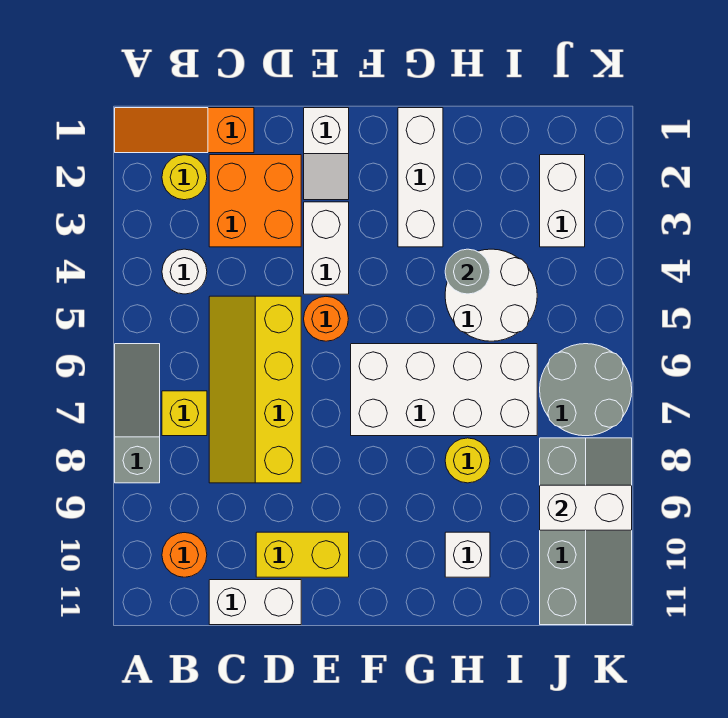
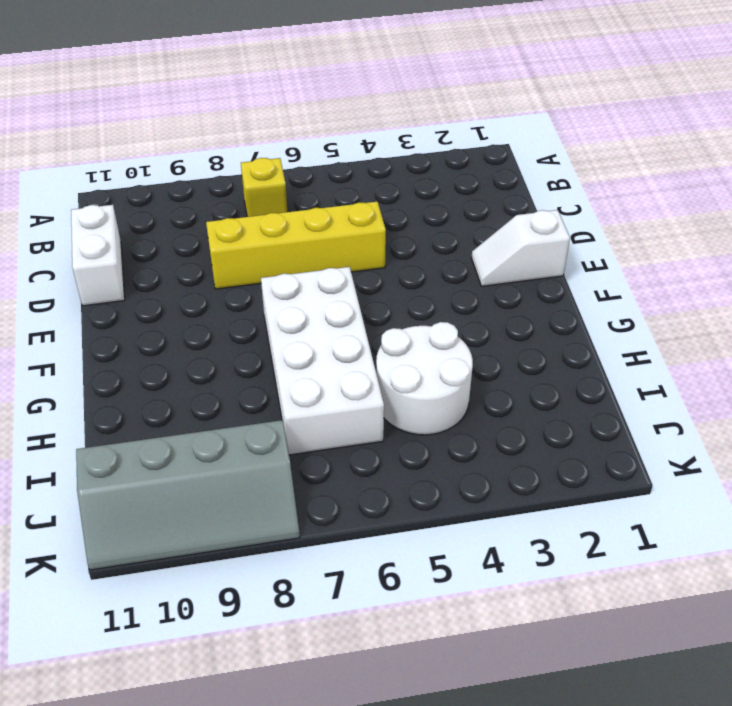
none -> orange 1x3 slope [115,108,254,153]
none -> grey 1x3 slope [115,344,160,483]
none -> yellow 1x1 round brick [162,155,207,200]

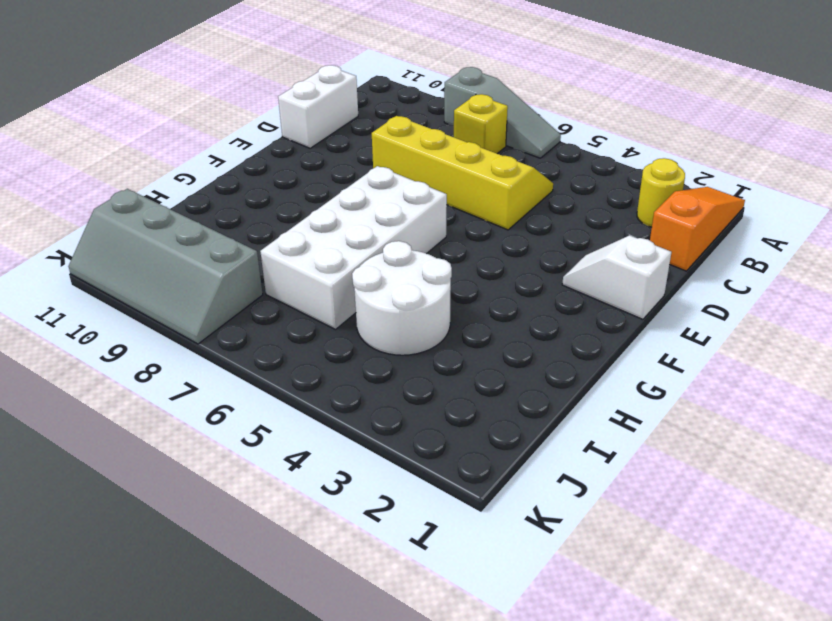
none -> white 1x1 round brick [162,249,207,294]
none -> orange 1x1 round brick [162,533,207,577]
none -> orange 2x2 brick [209,155,301,247]

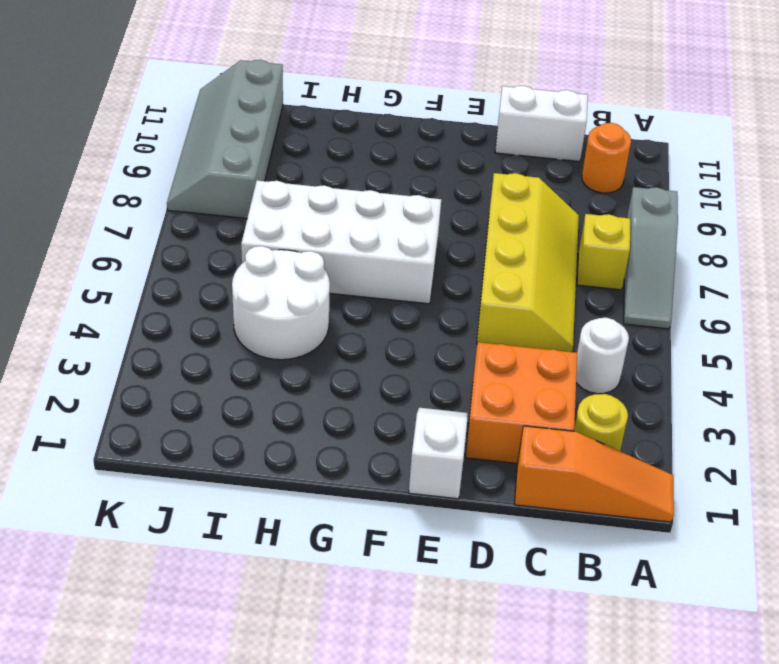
none -> yellow 1x2 brick [256,532,349,577]
none -> white 1x2 brick [304,202,349,294]
none -> orange 1x1 round brick [304,297,348,341]

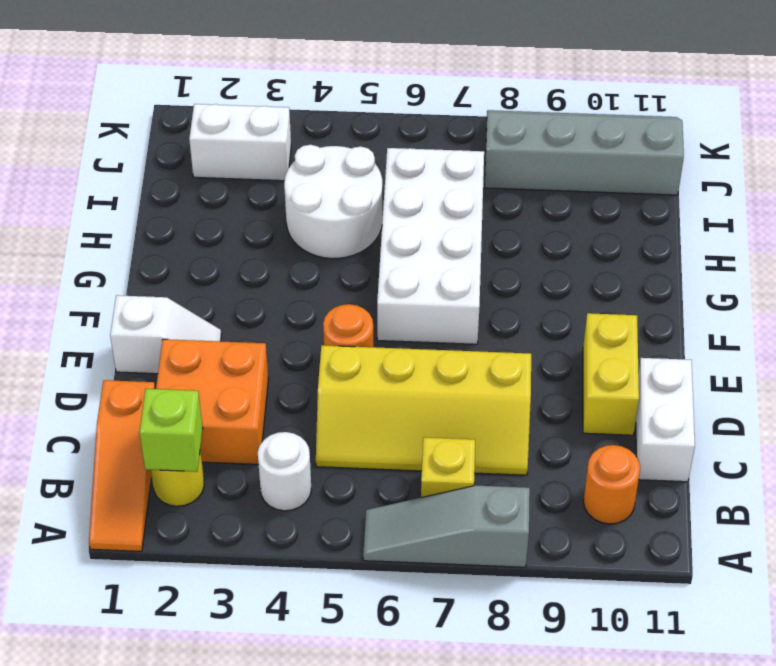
lime 1x1 brick [139,389,203,472] -> none
none -> white 1x2 brick [304,202,349,294]
none -> white 1x3 brick [398,108,443,247]
none -> yellow 1x1 round brick [445,438,490,483]

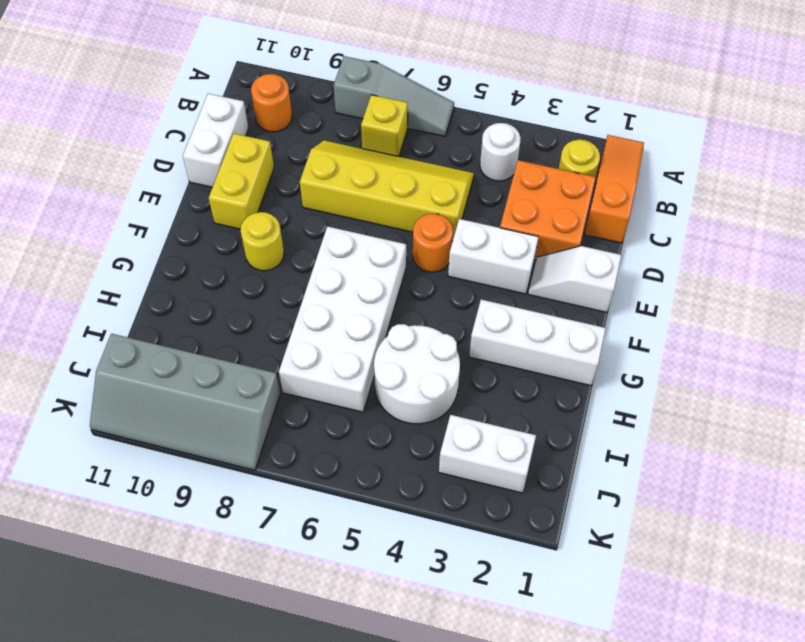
yellow 1x1 round brick [240,212,284,271] -> yellow 1x1 round brick moved to [445,438,490,483]
none -> white 1x1 brick [445,532,490,577]
none -> grey 2x2 round brick [540,344,632,436]
none -> grey 1x1 round brick [445,249,490,294]

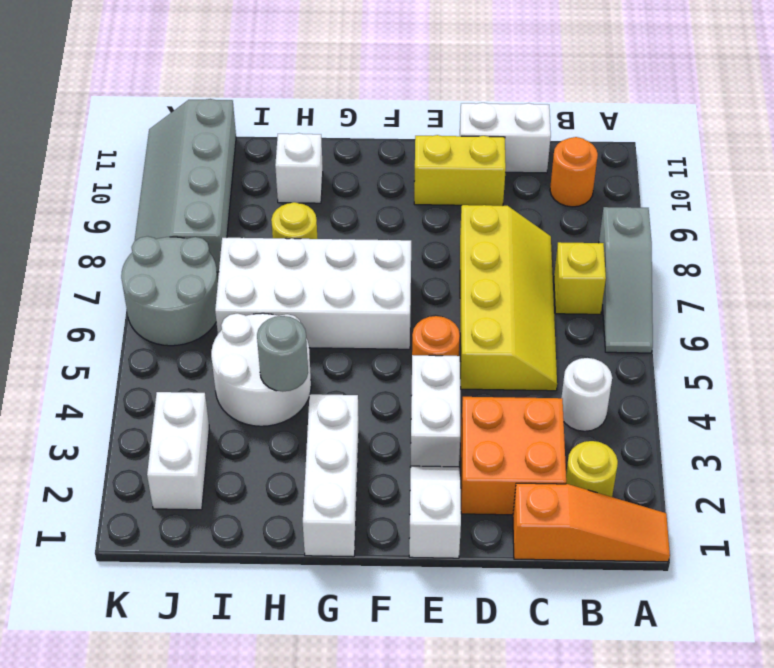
none -> white 1x2 brick [540,485,632,530]

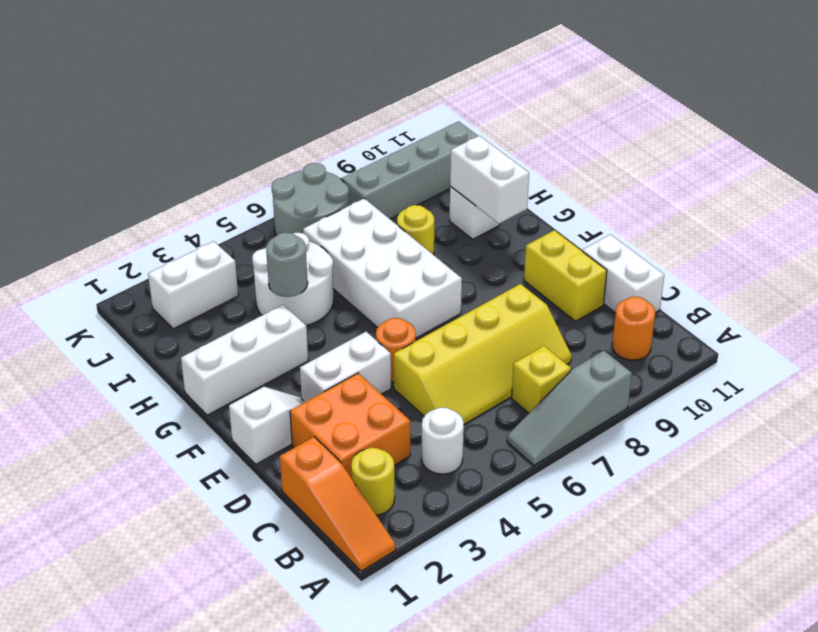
white 1x2 brick [450,136,529,224] -> white 1x2 brick moved to [540,485,632,530]

